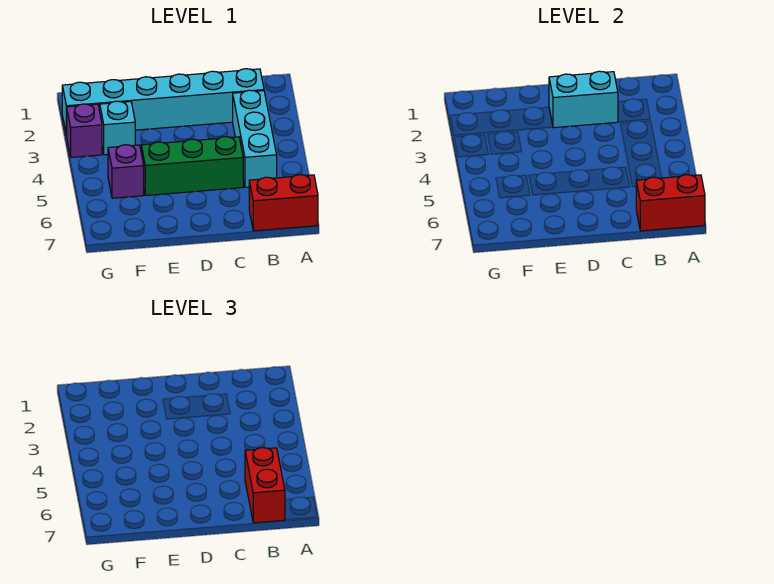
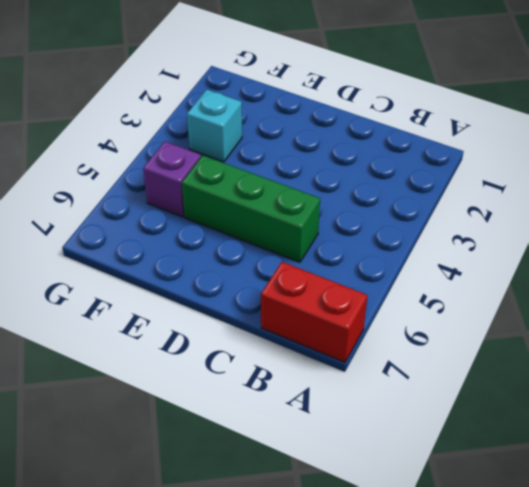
none -> cyan 1x6 brick [62,69,264,135]
none -> cyan 1x3 brick [233,90,277,187]

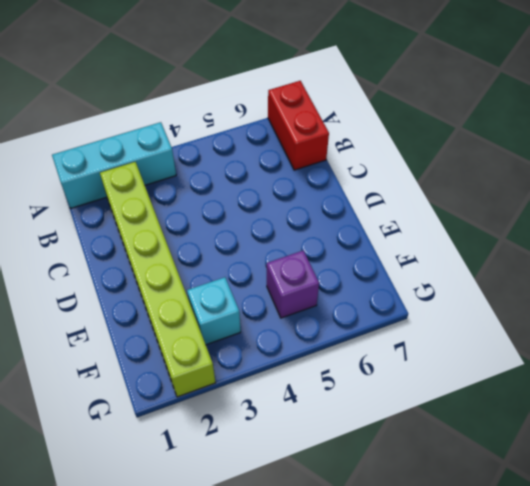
cyan 1x3 brick [52,122,176,208] -> cyan 1x3 brick moved to [233,90,277,187]
lime 1x6 brick [100,162,216,397] -> cyan 1x6 brick [62,69,264,135]
none -> green 1x3 brick [141,137,243,195]
none -> purple 1x1 brick [67,104,102,157]

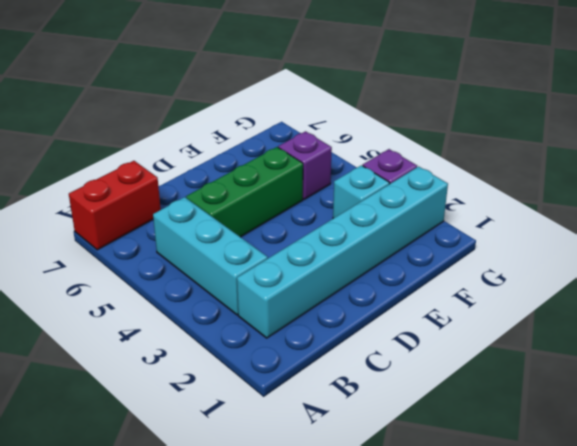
none -> red 1x2 brick [636,175,705,231]
none -> cyan 1x2 brick [549,71,618,128]

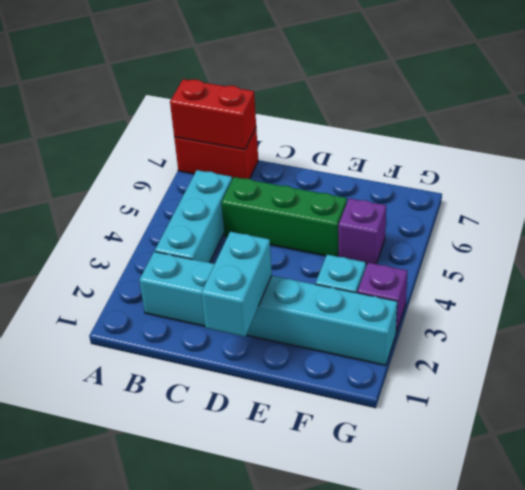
cyan 1x2 brick [201,232,272,337] -> cyan 1x2 brick turned to [549,71,618,128]
none -> red 1x2 brick [245,448,285,523]

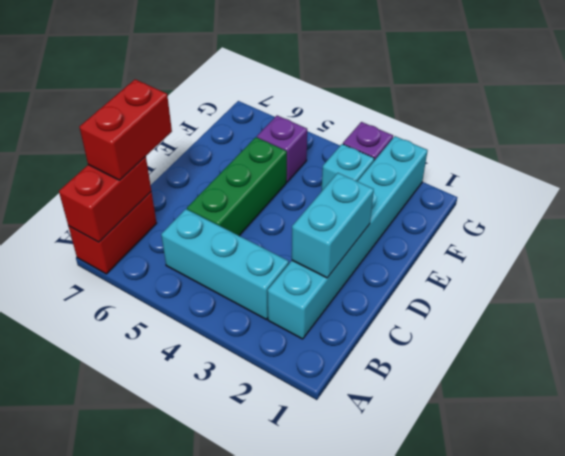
red 1x2 brick [79,79,172,180] -> red 1x2 brick turned to [245,448,285,523]

